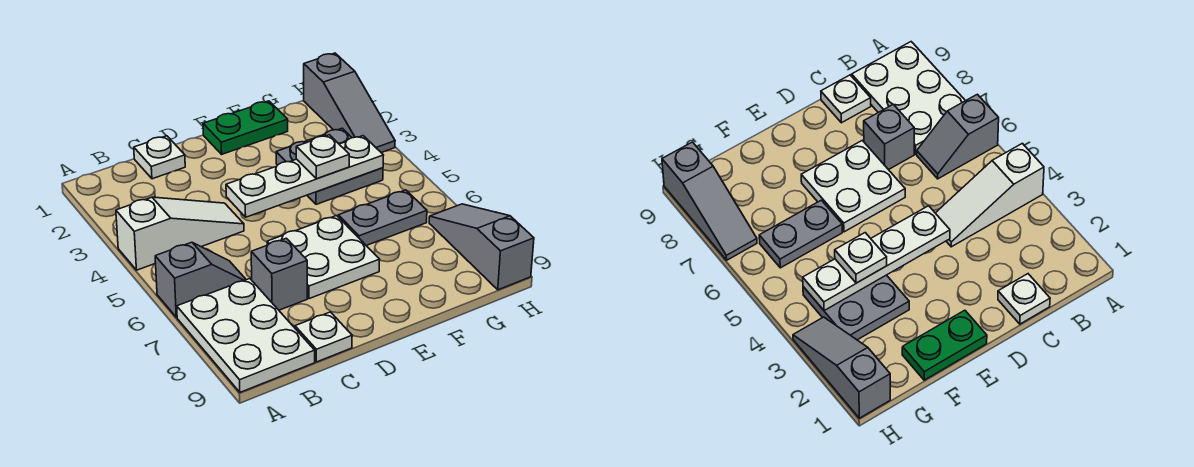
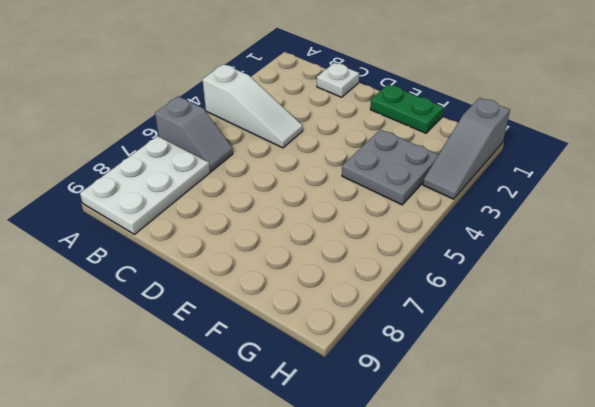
none -> grey 1x1 brick [251,238,307,310]
none -> white 1x1 plate [295,312,352,362]
none -> white 2x2 plate [267,216,380,299]

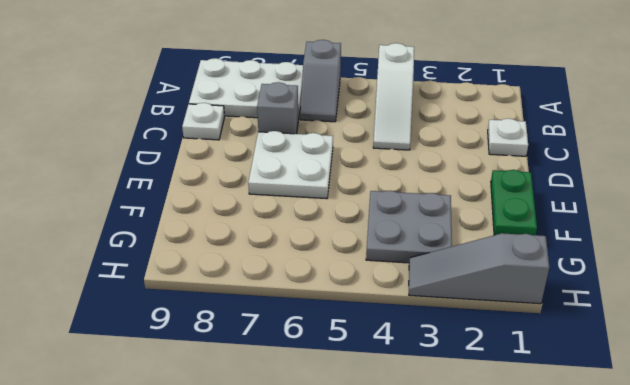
none -> grey 1x2 plate [338,190,427,246]
none -> grey 1x3 slope [429,204,534,290]
none -> white 1x4 plate [226,136,384,217]

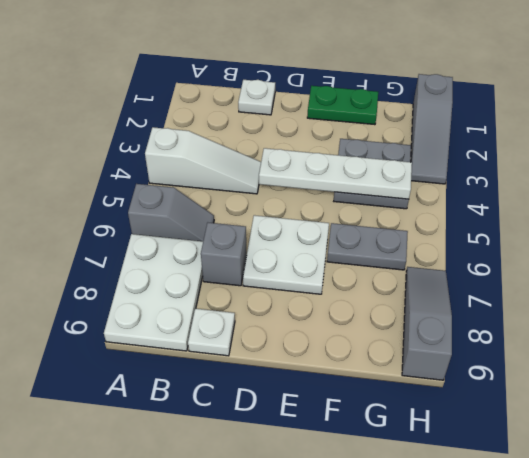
none -> white 1x1 plate [296,135,349,179]

